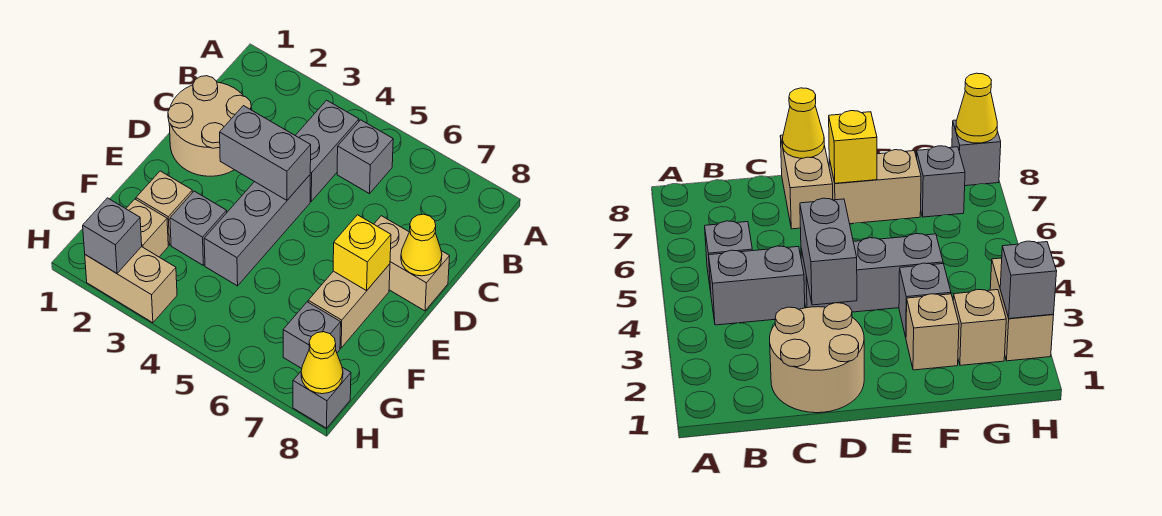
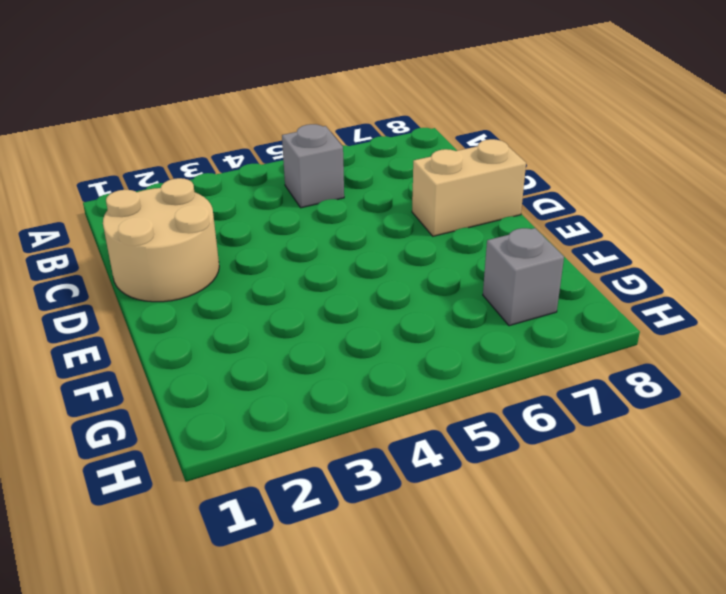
none -> grey 1x2 brick [295,100,359,201]
none -> grey 1x3 brick [204,175,310,286]
none -> tan 1x2 brick [308,264,390,348]

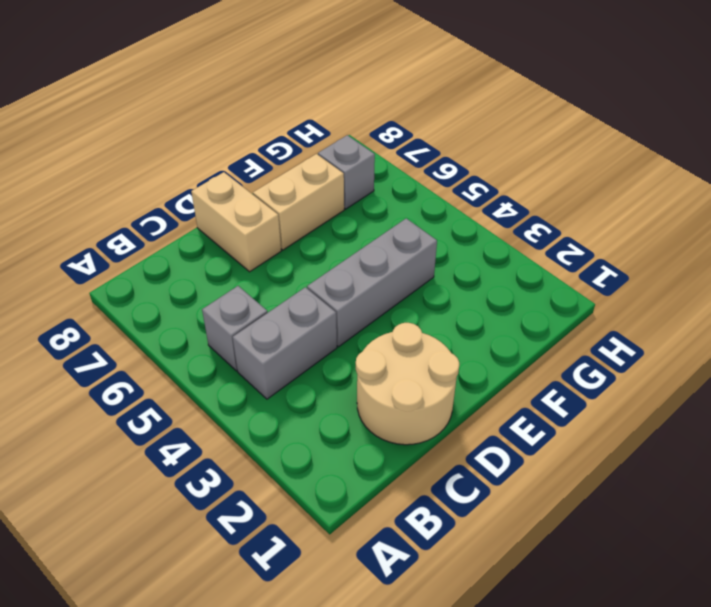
none -> tan 1x1 brick [136,171,192,245]
none -> grey 1x1 brick [170,191,227,265]
none -> tan 1x1 brick [126,199,168,257]

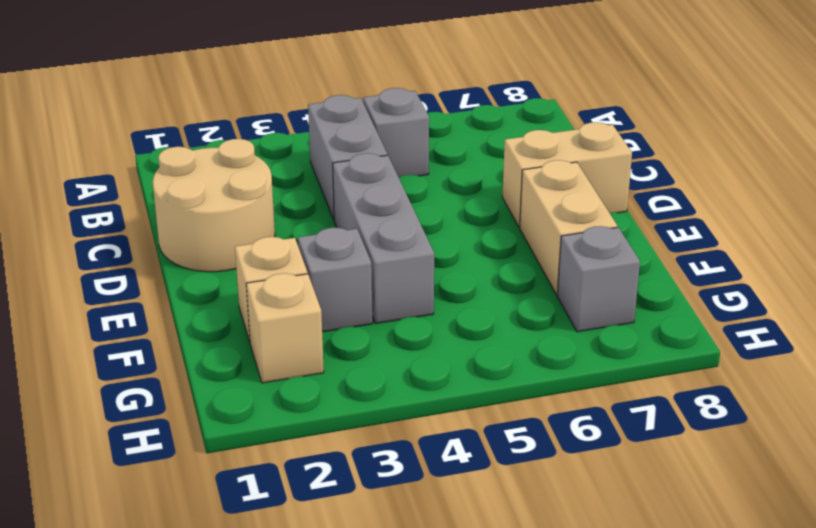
none -> tan 1x2 brick [85,247,177,323]
none -> grey 1x1 brick [293,367,351,428]
none -> grey 1x2 brick [220,106,311,200]

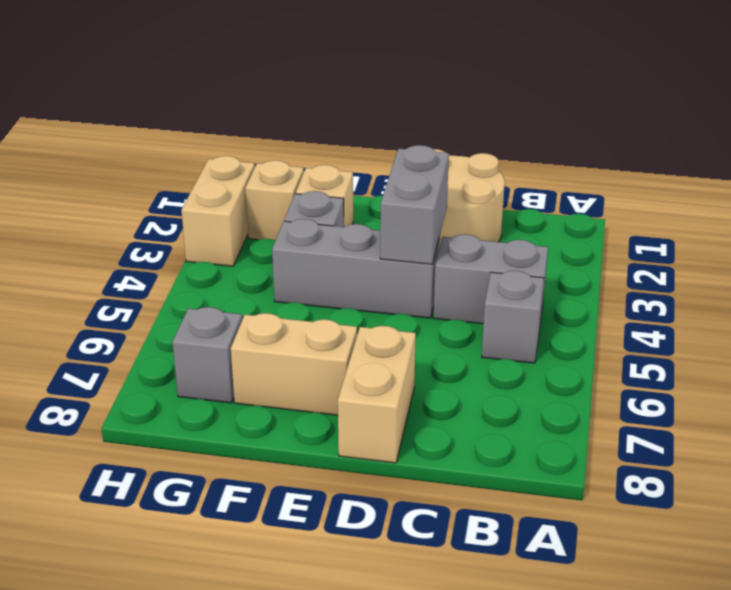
none -> grey 1x1 brick [293,367,351,428]
none -> yellow 1x1 cone [401,214,442,276]
none -> yellow 1x1 brick [333,215,391,291]

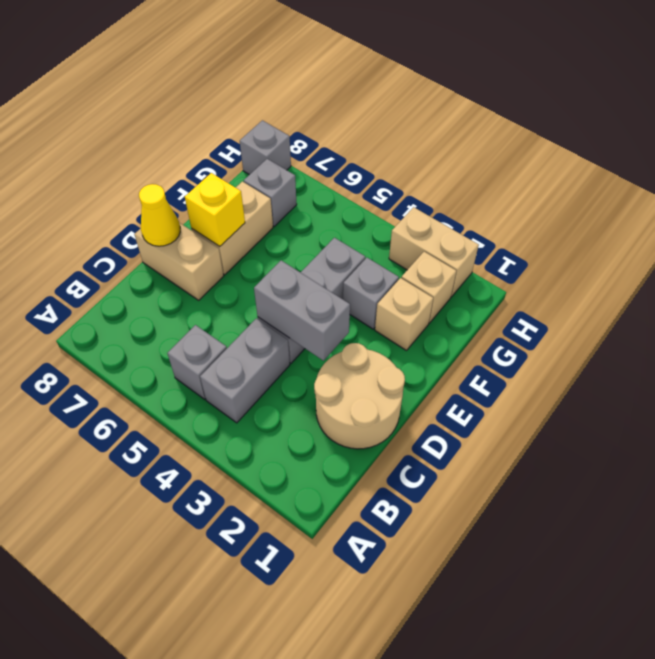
none -> grey 1x1 brick [83,198,142,273]
none -> yellow 1x1 cone [301,332,343,394]

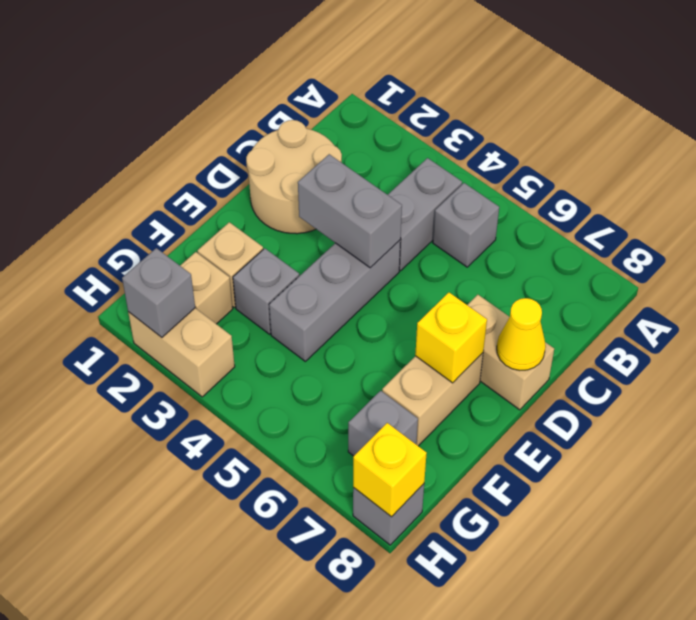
yellow 1x1 brick [353,423,427,517] -> yellow 1x1 cone [301,332,343,394]

